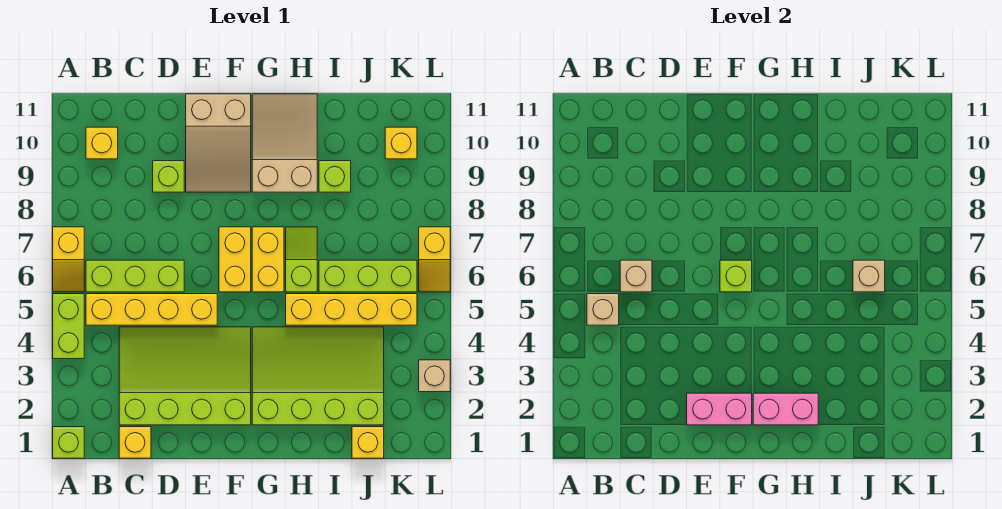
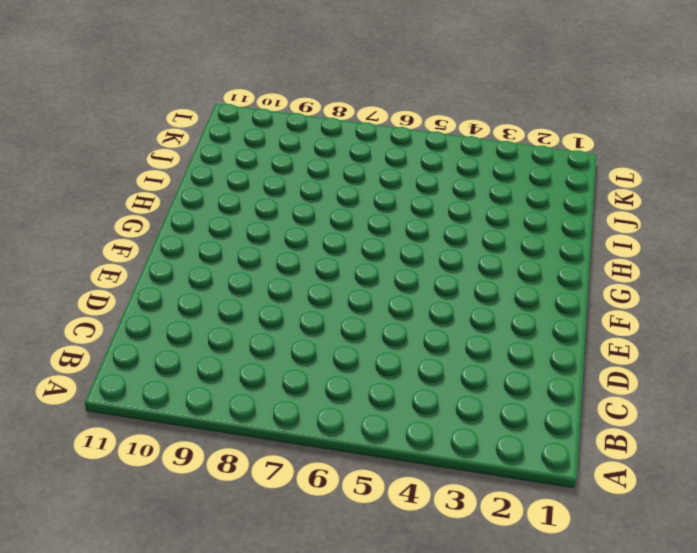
none -> lime 1x1 brick [53,427,84,458]
none -> lime 1x2 brick [53,294,84,359]
none -> yellow 1x2 slope [53,227,84,292]

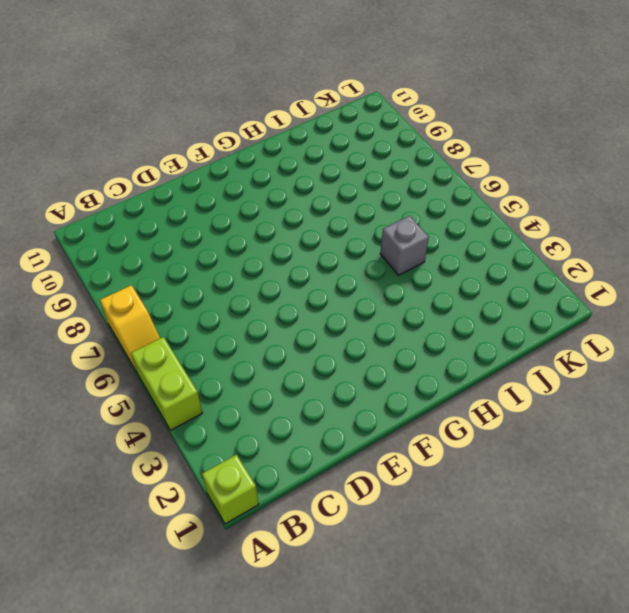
grey 1x1 brick [380,216,429,275] -> yellow 1x4 brick [286,294,417,325]
none -> yellow 1x4 brick [86,294,217,325]
none -> lime 1x3 brick [86,260,184,292]
none -> yellow 1x1 brick [86,127,118,159]

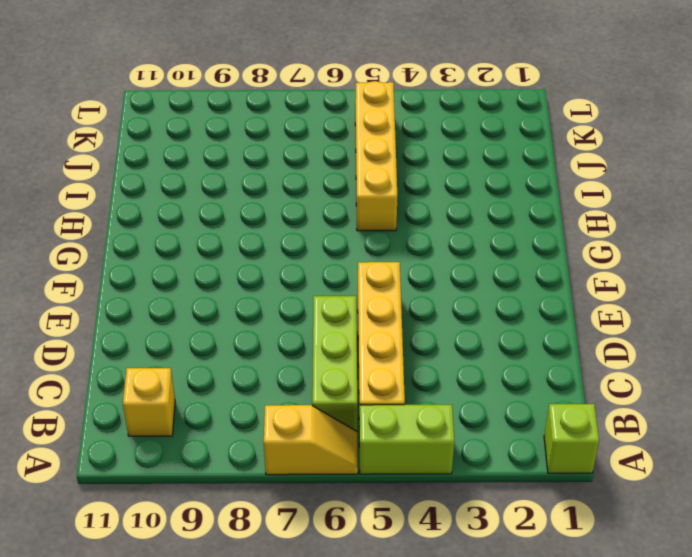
none -> yellow 1x1 brick [119,427,151,458]
none -> lime 3x4 slope [119,327,251,425]
none -> lime 1x1 brick [153,161,184,192]

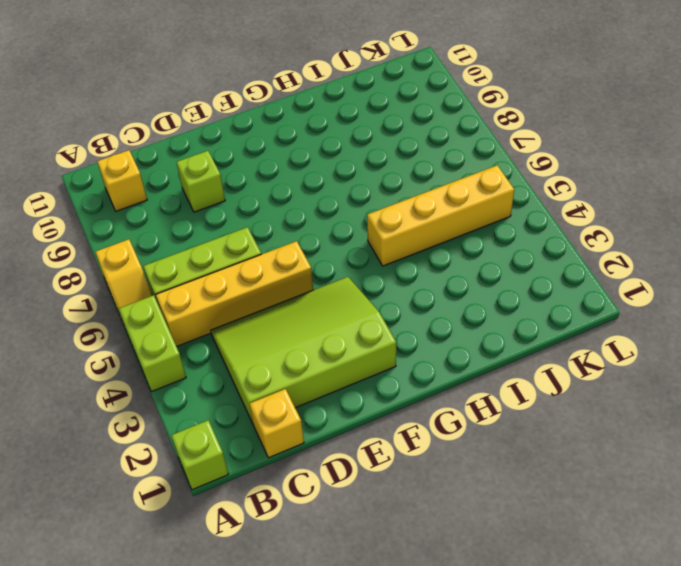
none -> tan 2x3 slope [186,94,251,192]
none -> yellow 1x2 brick [219,227,251,292]
none -> lime 3x4 slope [252,327,384,425]

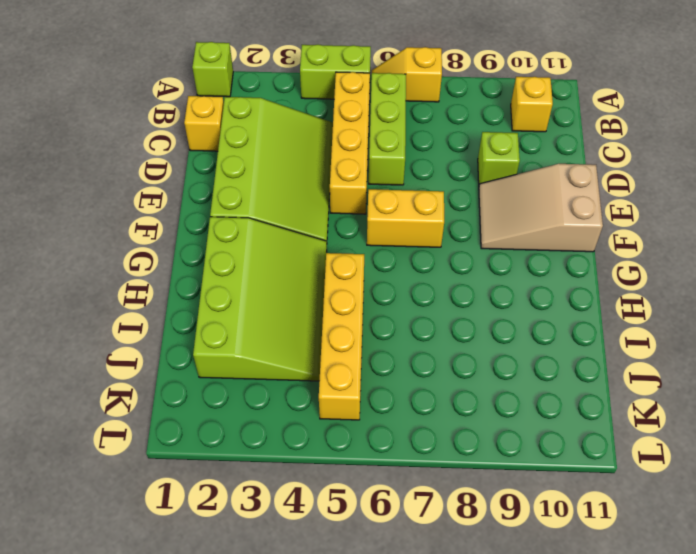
none -> yellow 1x2 brick [252,227,284,292]
none -> tan 2x3 slope [252,94,317,192]
none -> lime 1x2 slope [286,227,317,292]

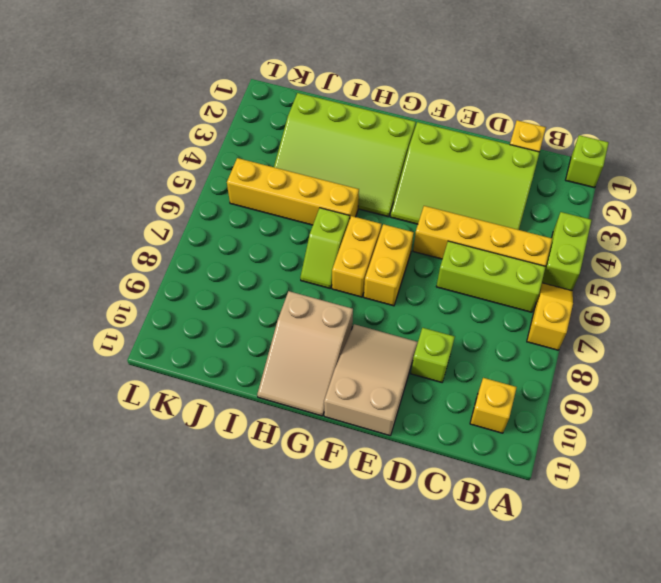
none -> lime 1x3 brick [319,260,417,292]
none -> lime 1x1 brick [319,161,351,192]
none -> yellow 1x1 brick [352,427,384,458]

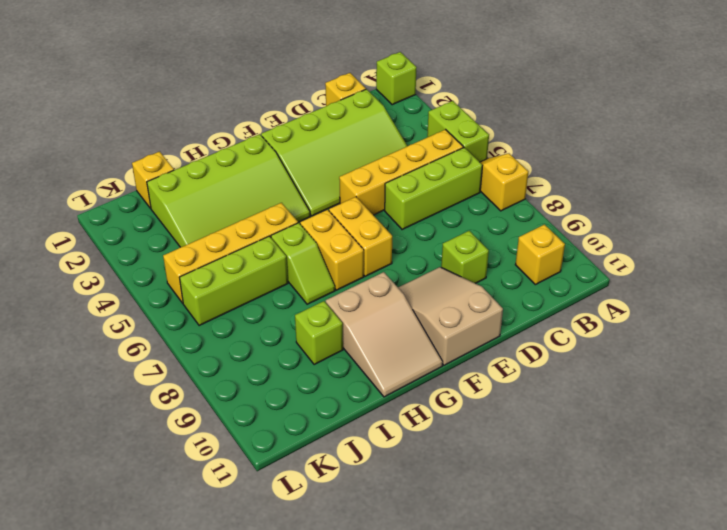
none -> yellow 1x1 brick [385,127,417,159]
none -> tan 1x1 brick [419,360,450,392]
none -> yellow 1x2 slope [419,227,450,292]

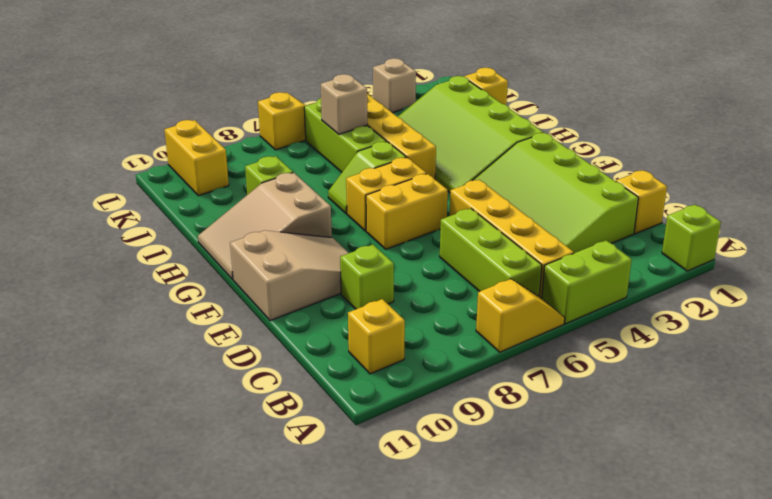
yellow 1x2 brick [164,120,229,196] -> yellow 1x1 brick [385,127,417,159]
none -> tan 1x1 brick [587,294,619,325]
none -> tan 1x1 brick [620,260,652,292]
none -> pink 1x2 brick [687,393,752,425]

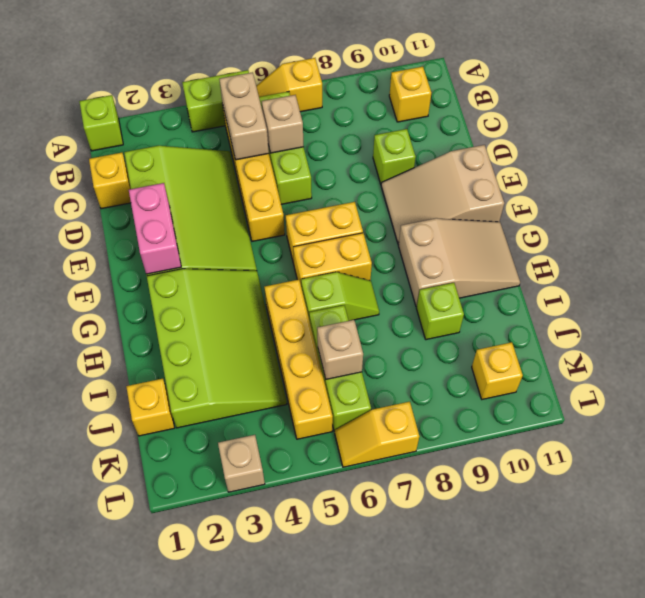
tan 1x2 brick [219,72,269,160] -> tan 1x1 brick [587,294,619,325]
none -> lime 1x1 brick [720,260,752,292]
none -> pink 1x2 brick [753,393,818,425]

